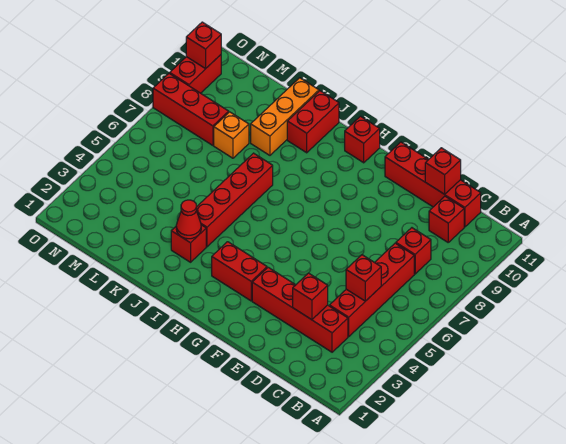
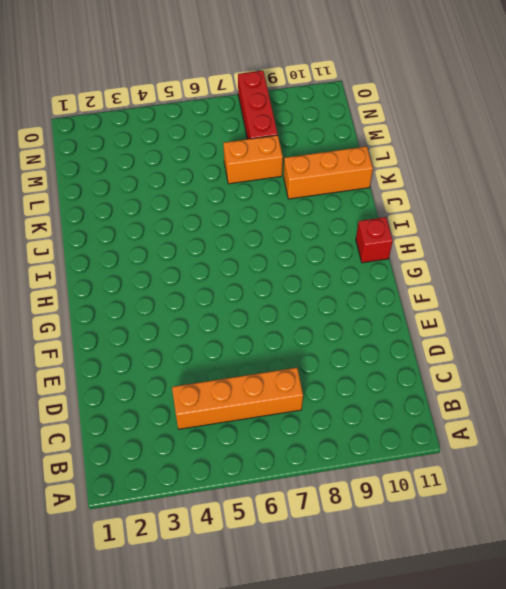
orange 1x4 brick [172,368,303,429] -> red 1x4 brick [330,243,414,337]
orange 1x2 brick [223,135,283,184] -> orange 1x1 brick [214,112,249,158]
none -> red 1x4 brick [252,267,348,352]
none -> red 1x1 brick [396,228,431,274]
none -> red 1x1 brick [429,196,464,242]

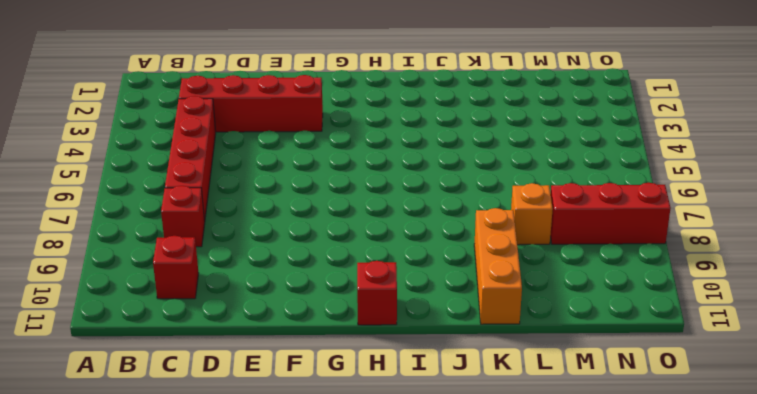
none -> red 1x4 brick [385,142,481,227]
none -> red 1x2 brick [212,242,267,301]
none -> red 1x1 brick [171,225,206,262]

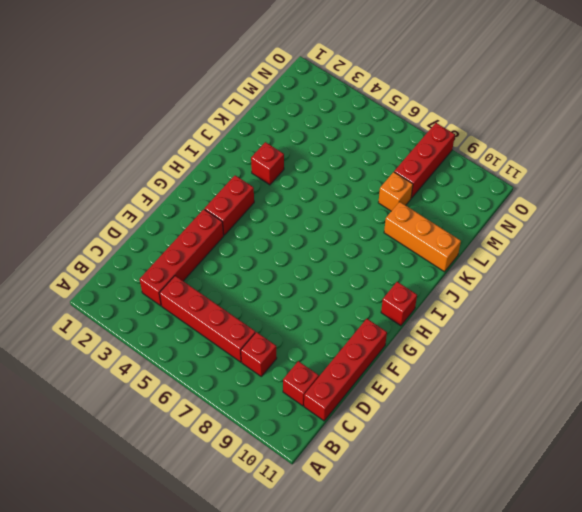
none -> red 1x4 brick [197,153,273,247]
none -> red 1x2 brick [287,91,339,153]
none -> red 1x2 brick [170,55,221,93]

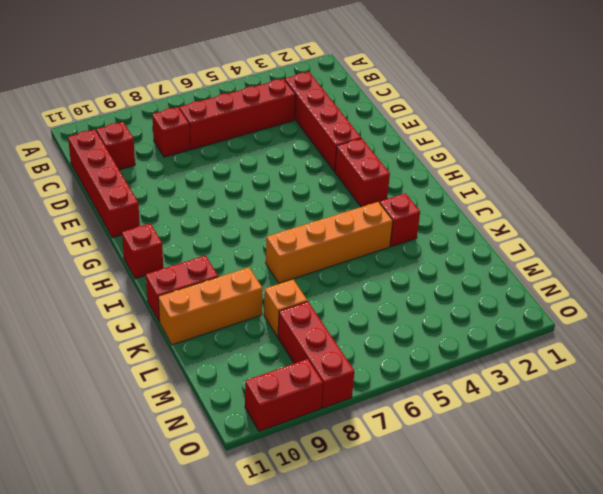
orange 1x4 brick [266,202,393,283] -> red 1x4 brick [197,153,273,247]
none -> red 1x1 brick [346,255,381,301]
none -> red 1x1 brick [293,273,328,320]
none -> red 1x1 brick [425,148,461,194]

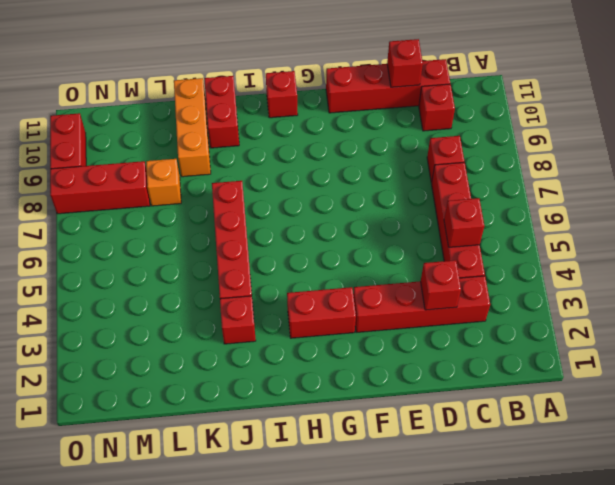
none -> red 1x1 cone [176,200,201,239]
none -> red 1x1 brick [186,22,221,69]

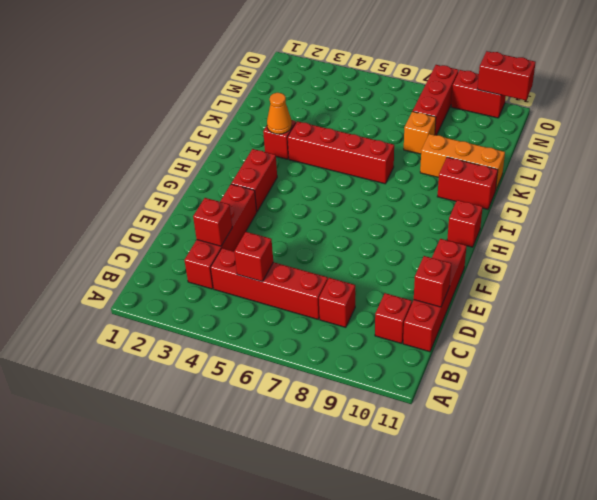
orange 1x1 cone [267,93,292,134] -> red 1x1 cone [176,200,201,239]
red 1x2 brick [478,51,536,100] -> red 1x1 brick [186,22,221,69]

